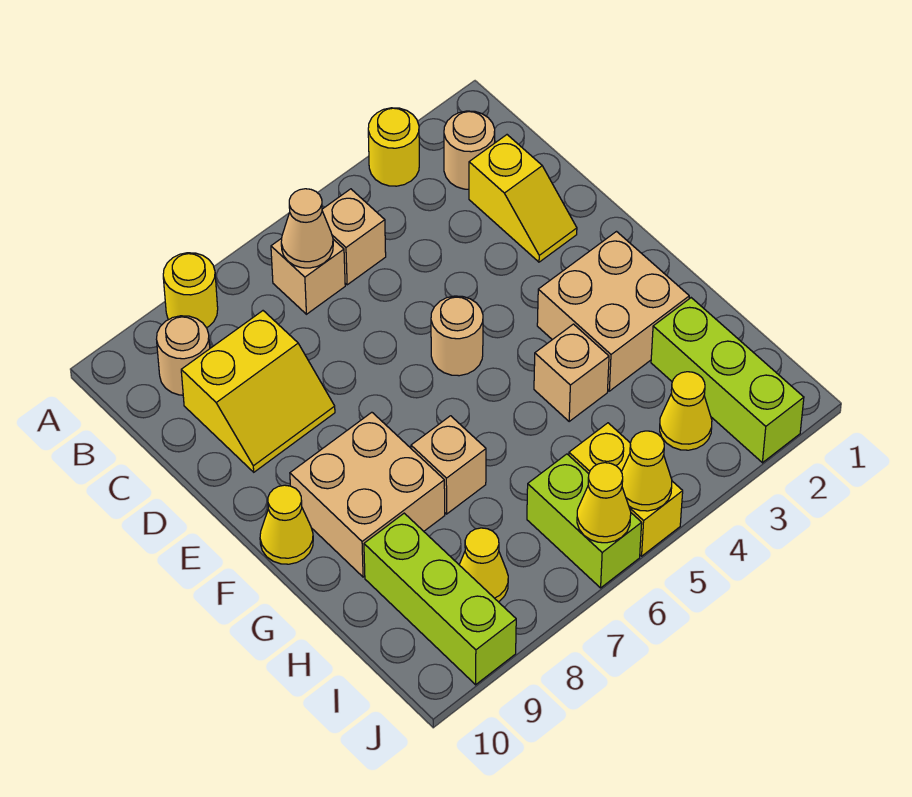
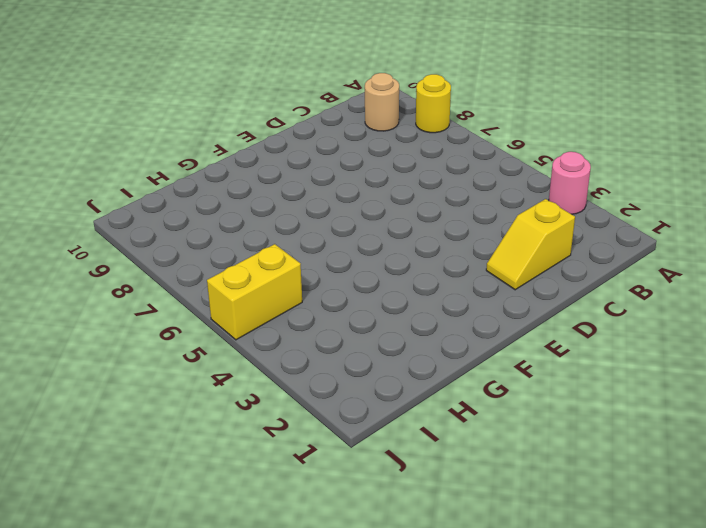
pink 1x1 round brick [549,152,591,214] -> yellow 1x1 round brick [368,108,419,186]
none -> tan 1x1 round brick [444,111,495,189]
none -> tan 1x1 brick [322,189,386,285]
none -> tan 1x1 brick [271,238,345,314]

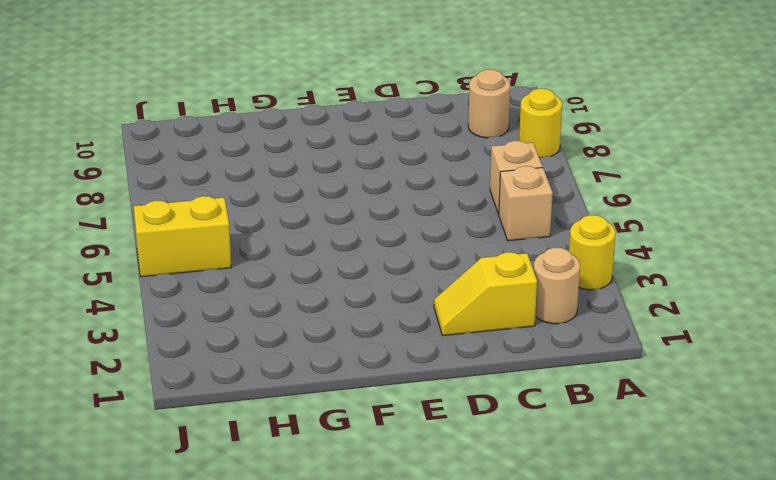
none -> yellow 2x2 slope [181,311,335,472]
none -> tan 1x1 round brick [431,296,483,376]
none -> tan 2x2 brick [537,232,689,391]

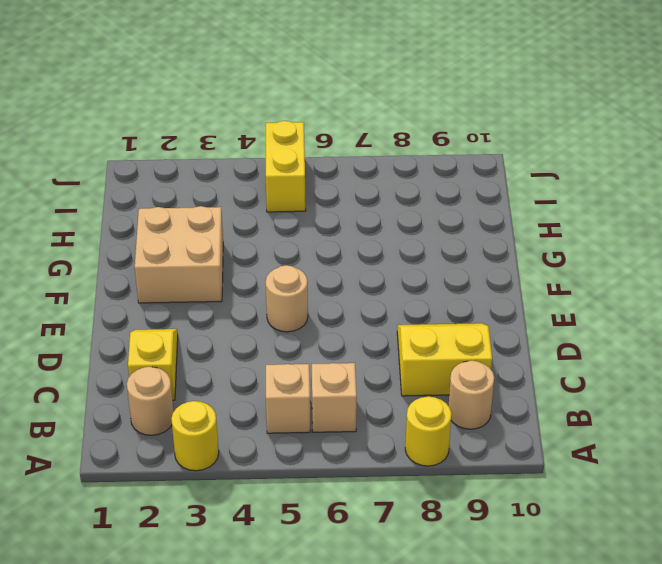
none -> tan 2x2 brick [290,412,445,577]
none -> yellow 1x1 cone [260,485,313,564]
none -> tan 1x1 brick [534,324,609,421]

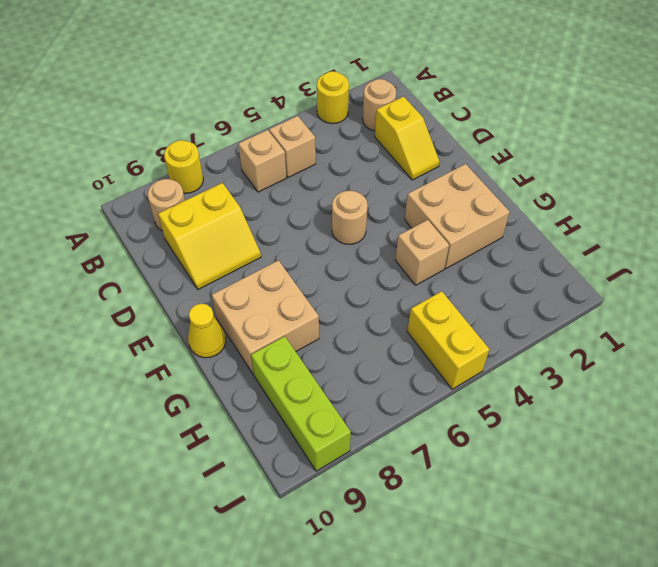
none -> tan 1x1 brick [411,416,486,514]
none -> lime 1x3 brick [651,298,804,463]
none -> yellow 1x1 cone [660,372,712,450]

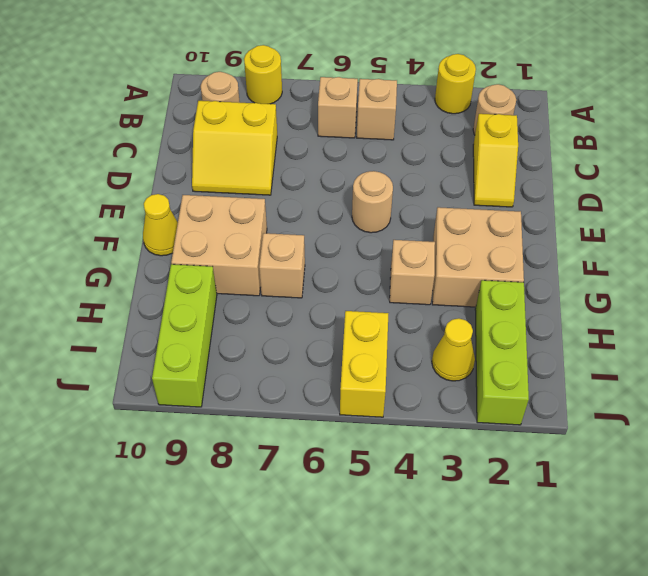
none -> lime 1x2 brick [527,454,642,588]
none -> yellow 1x1 cone [459,528,508,602]
none -> tan 1x1 cone [281,189,333,268]

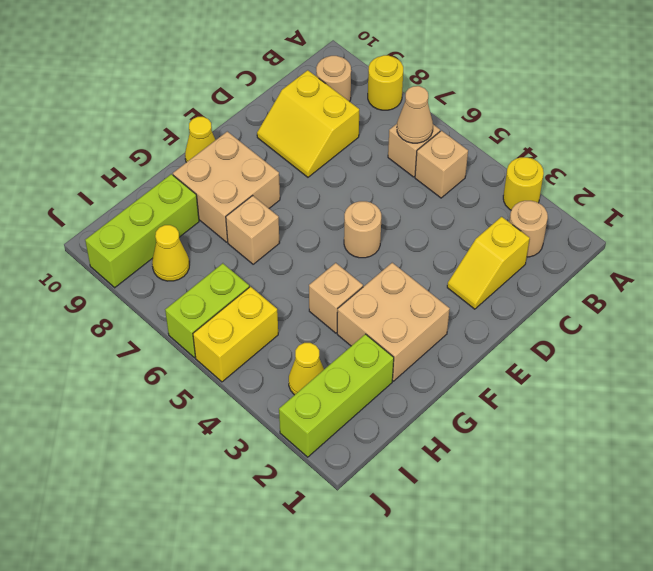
none -> yellow 1x1 cone [622,431,672,511]
none -> yellow 1x1 cone [577,463,631,543]

